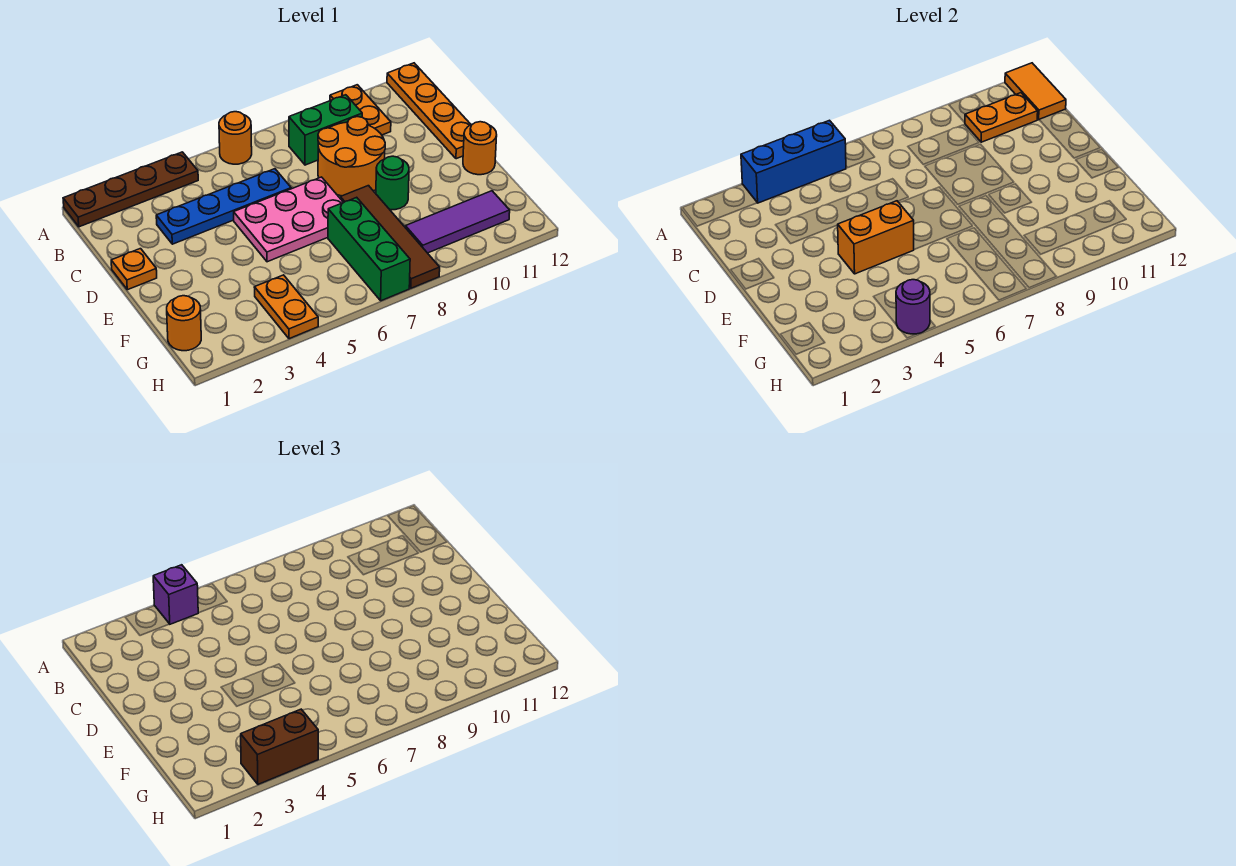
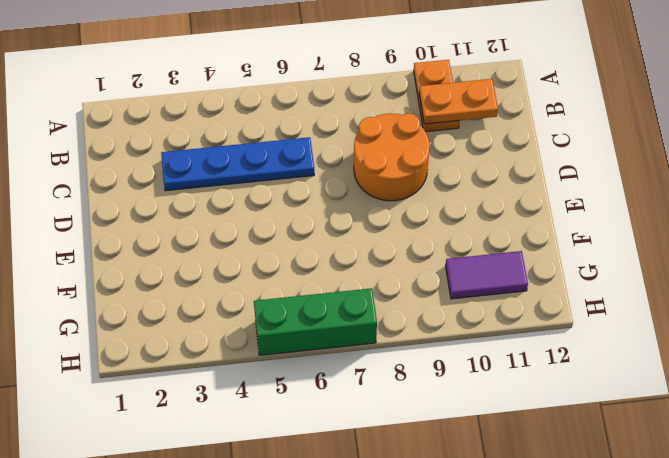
purple 1x2 tile [446,251,528,299] -> purple 1x3 tile [405,191,510,253]
green 1x3 brick [254,288,377,355] -> green 1x3 brick turned to [328,197,410,301]
none -> brown 1x4 plate [63,152,198,227]
none -> orange 1x1 round brick [219,112,252,164]
none -> orange 1x4 plate [387,63,471,159]

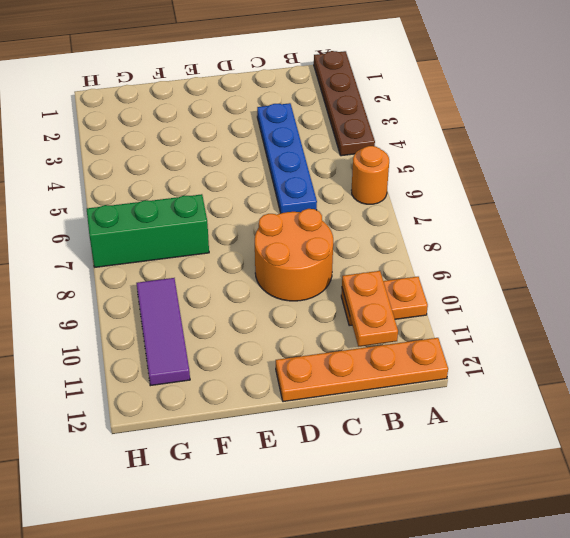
none -> green 1x2 brick [289,95,362,165]
none -> orange 1x1 plate [111,249,157,290]
none -> pink 2x3 plate [234,177,344,262]

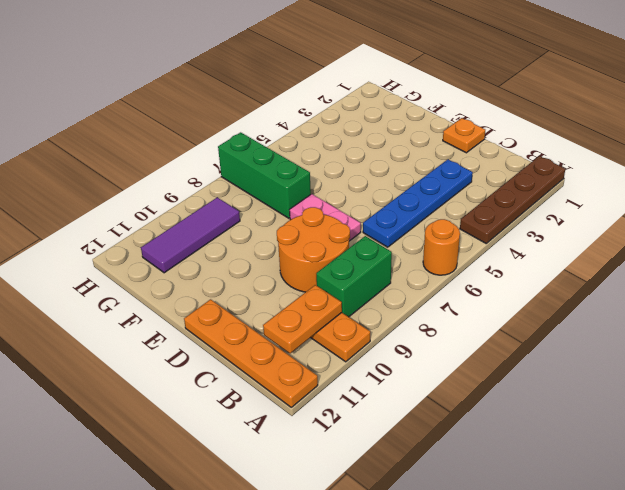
pink 1x2 plate [290,194,361,241] -> pink 2x3 plate [234,177,344,262]
none -> brown 1x4 tile [340,186,440,288]
none -> green 1x1 round brick [376,156,409,210]
none -> orange 1x1 round brick [463,122,497,175]

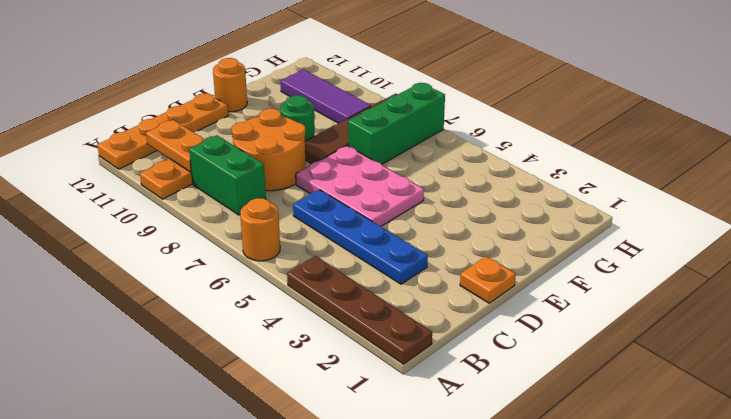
none -> orange 1x1 round brick [167,296,201,351]
none -> orange 1x2 plate [254,275,318,339]
none -> blue 1x3 brick [741,120,846,203]

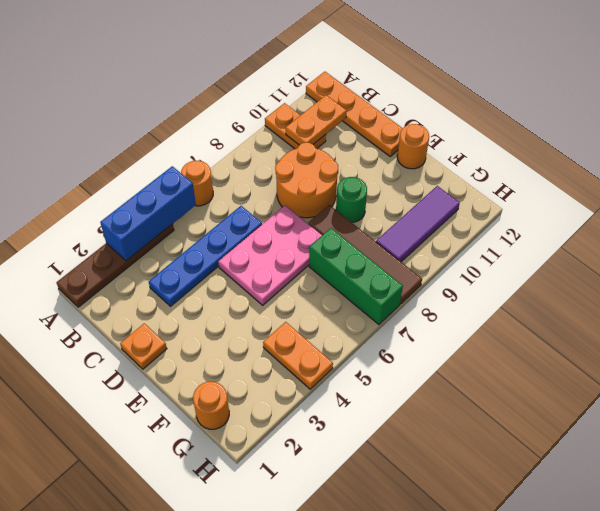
none -> green 1x2 brick [289,95,362,165]
none -> orange 1x2 tile [1005,63,1066,120]
none -> orange 1x2 brick [838,201,914,274]

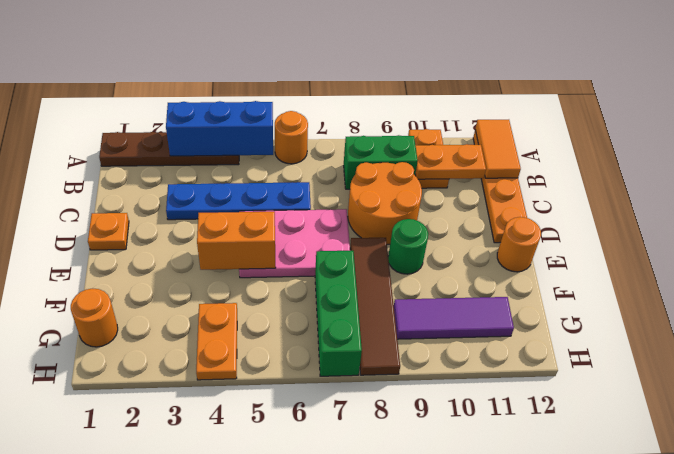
none -> purple 1x1 round brick [896,280,930,334]
none -> purple 1x1 brick [153,565,198,624]
none -> brown 1x2 brick [241,709,318,784]

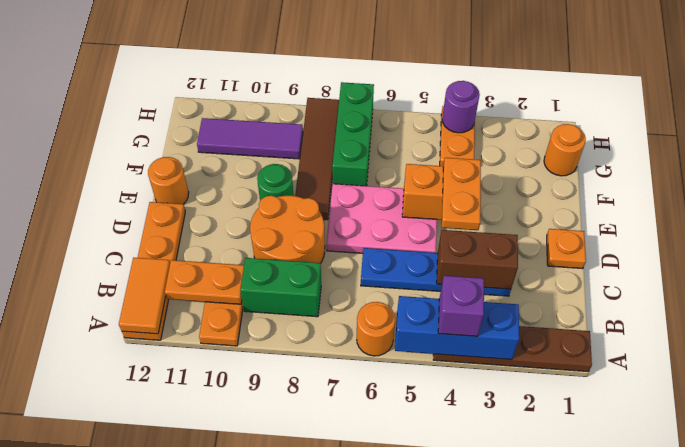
brown 1x2 brick [437,230,518,289] -> brown 1x2 brick moved to [241,709,318,784]
orange 1x2 plate [442,158,481,230] -> none

